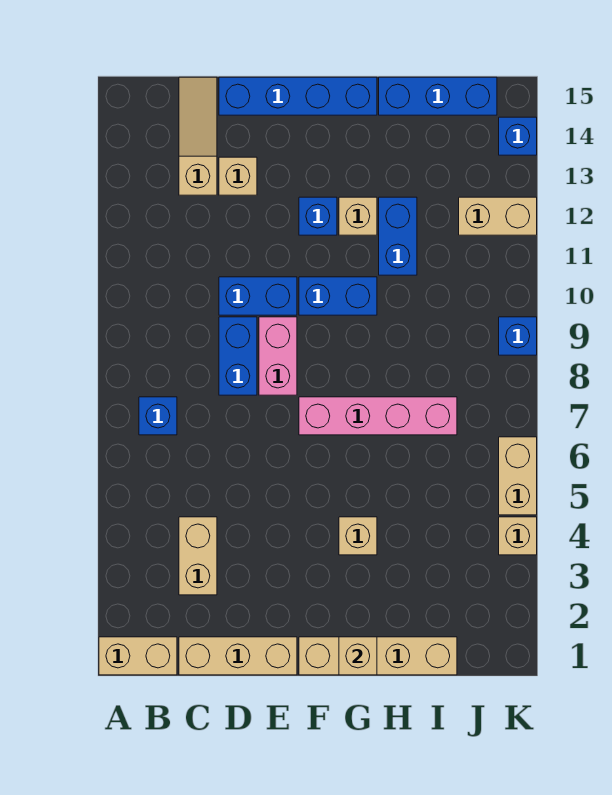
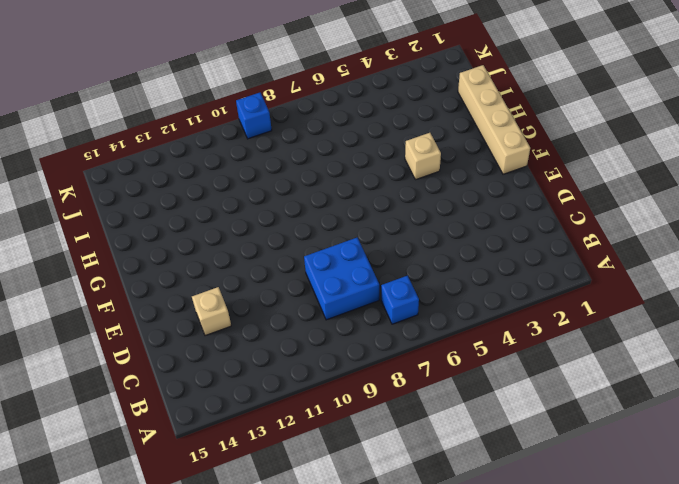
blue 2x2 brick [304,238,379,320] -> blue 1x2 brick [219,317,257,395]
none -> tan 1x2 brick [99,637,177,675]
none -> tan 1x3 brick [179,637,297,675]
none -> tan 1x2 brick [179,517,217,595]

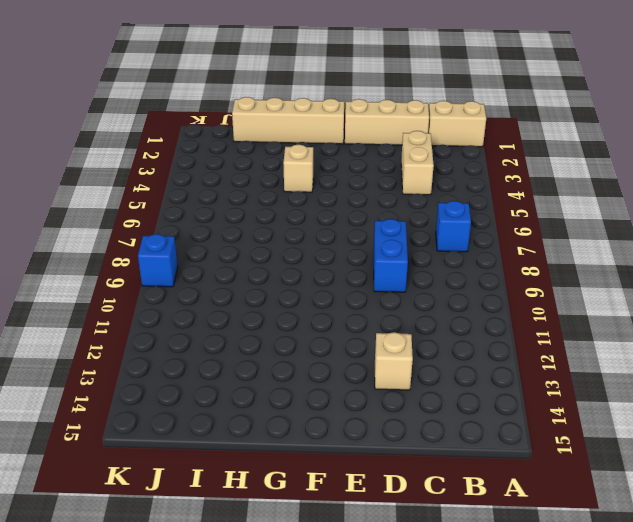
none -> tan 1x3 slope [179,77,217,195]
none -> blue 1x2 brick [219,277,297,315]
none -> blue 1x4 brick [219,77,377,115]

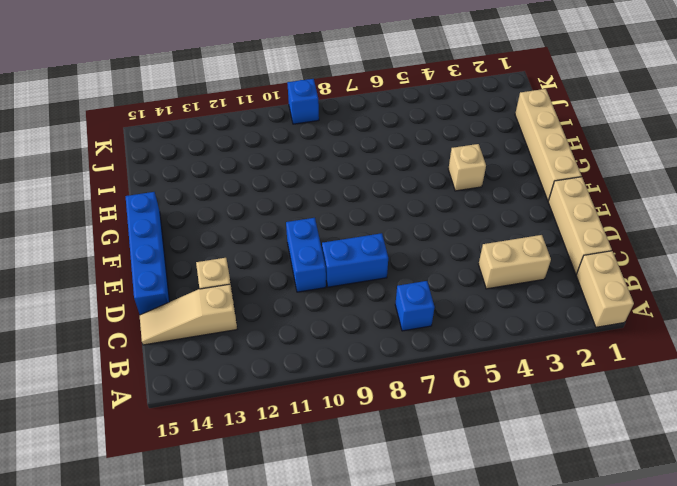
none -> pink 1x2 brick [259,317,297,395]
none -> pink 1x4 brick [299,397,457,435]
none -> blue 1x2 brick [299,277,377,315]

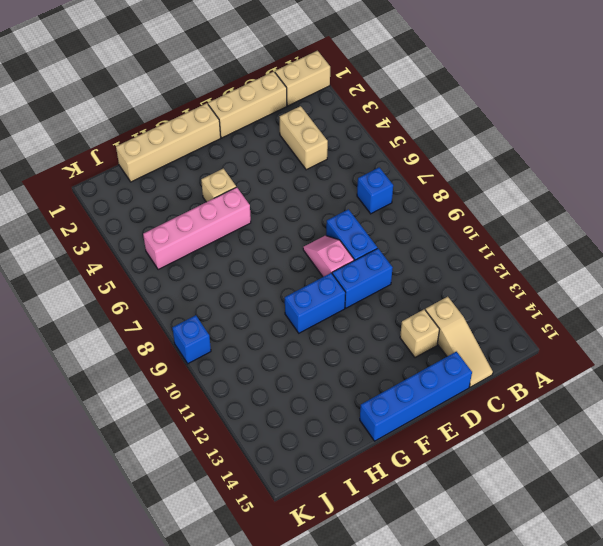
pink 1x2 slope [303,236,354,277] -> pink 1x2 brick [259,317,297,395]
pink 1x4 brick [143,187,251,270] -> pink 1x4 brick moved to [299,397,457,435]
none -> blue 1x1 brick [299,197,337,235]
none -> tan 1x1 brick [339,197,377,235]
none -> blue 1x2 brick [379,197,417,275]

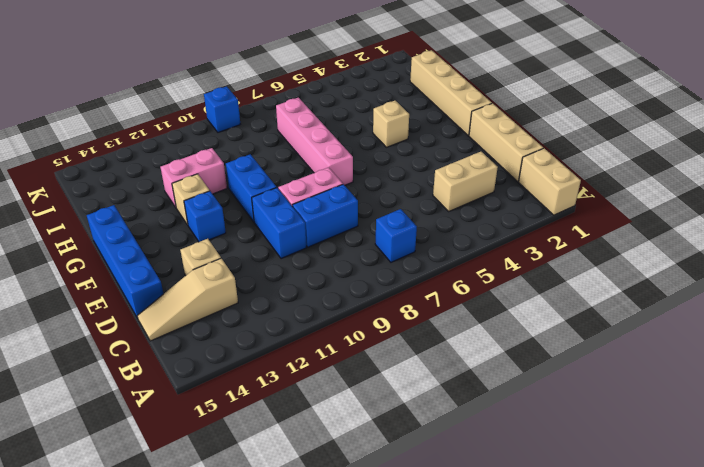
pink 1x2 brick [160,148,227,207] -> blue 1x2 brick [379,197,417,275]
none -> blue 1x3 brick [379,77,497,115]
none -> tan 1x2 brick [459,197,537,235]
none -> tan 1x1 brick [499,517,537,555]

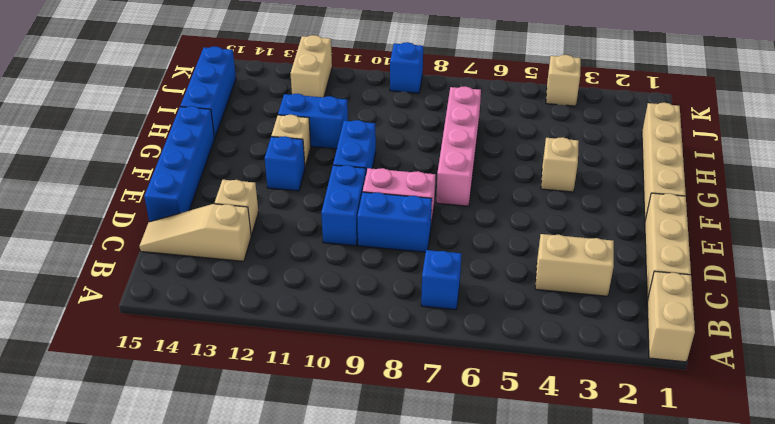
none -> tan 1x2 brick [499,437,537,515]
none -> blue 1x1 brick [499,117,537,155]
none -> tan 1x1 brick [339,637,377,675]

